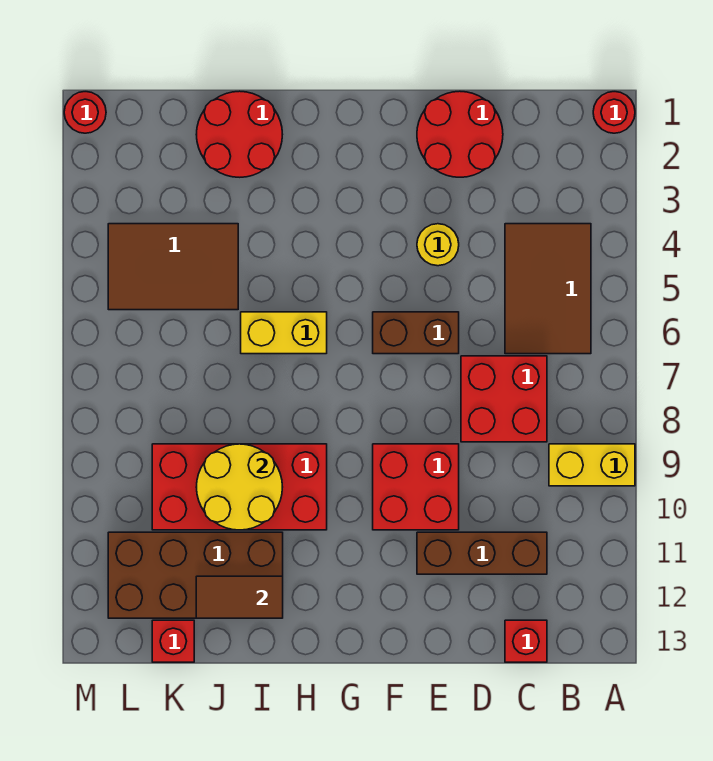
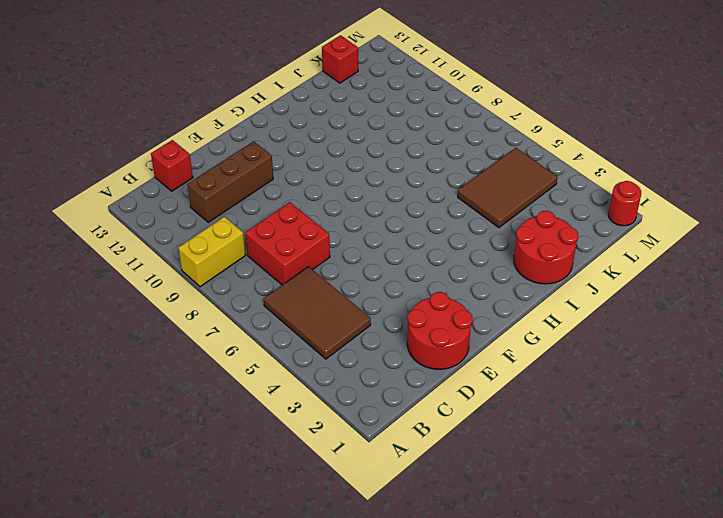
none -> red 1x1 round brick [593,92,635,133]
none -> yellow 1x1 round brick [417,224,459,266]
none -> brown 1x2 brick [373,312,459,354]

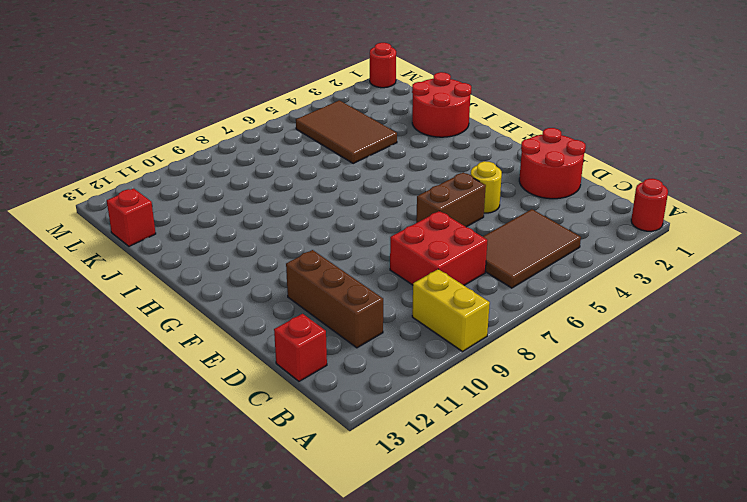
brown 1x2 brick [416,172,486,227] -> brown 1x2 brick turned to [373,312,459,354]
none -> red 2x2 brick [373,444,459,530]
none -> yellow 1x2 brick [241,312,327,354]
none -> red 2x4 brick [152,444,327,530]

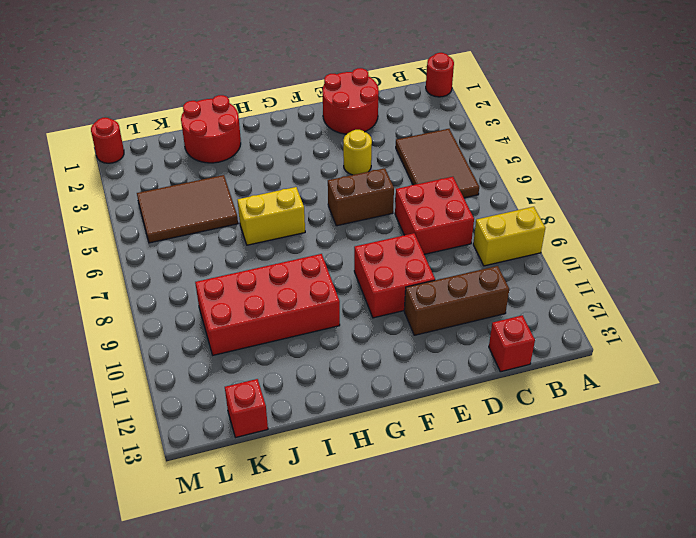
none -> brown 2x4 brick [108,532,283,618]
none -> yellow 2x2 round brick [196,444,282,530]
none -> brown 1x2 tile [196,576,283,618]

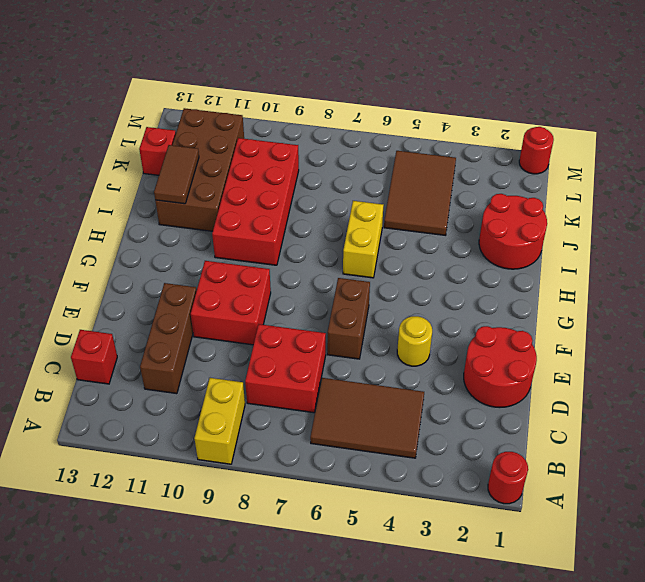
none -> yellow 2x2 round brick [196,444,282,530]

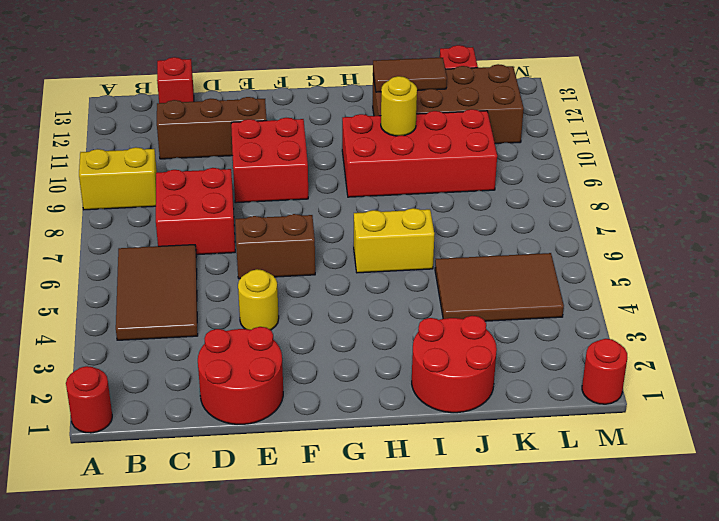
yellow 1x1 round brick [381,76,417,136] -> yellow 2x2 round brick [196,444,282,530]

